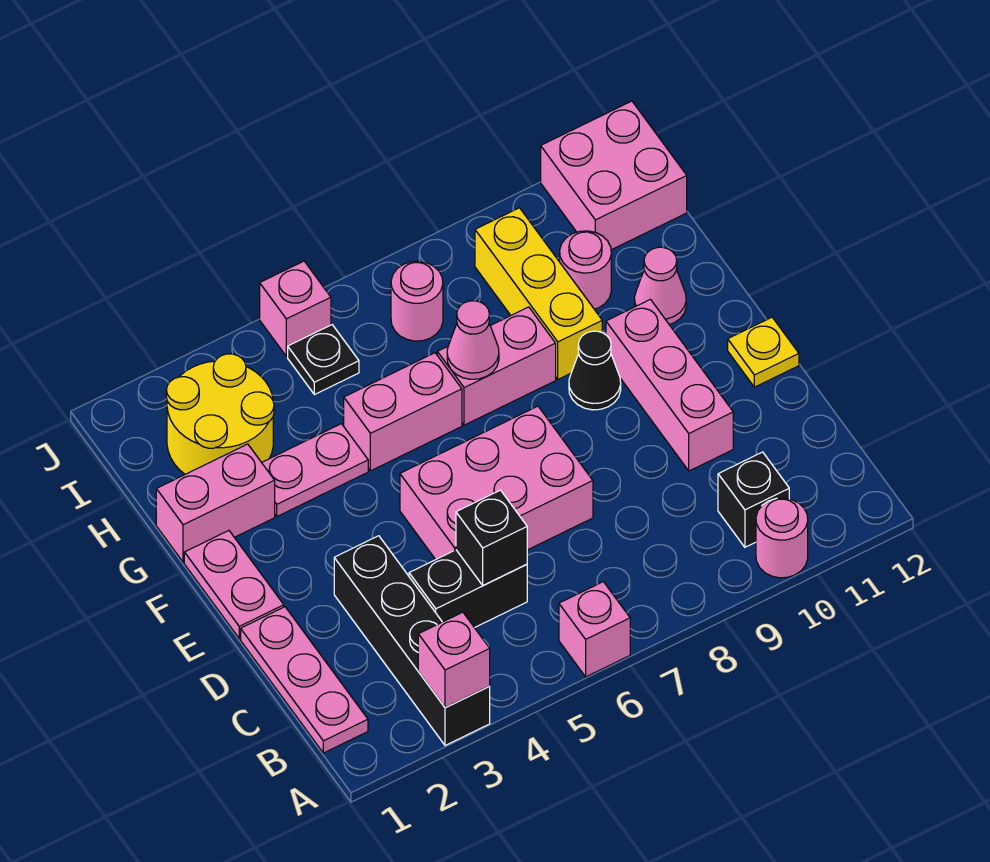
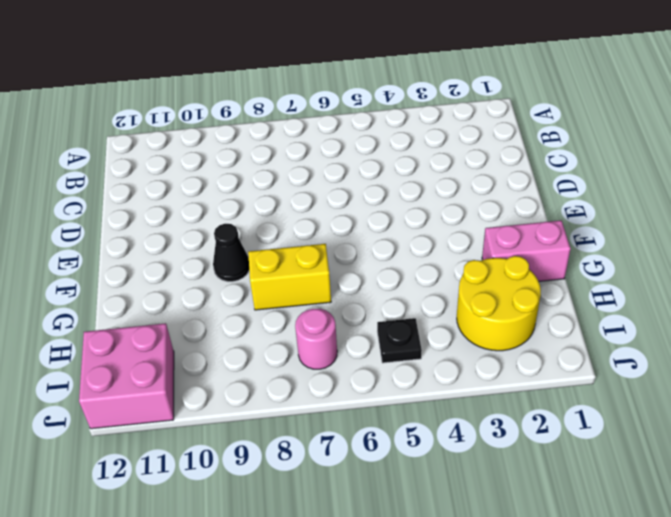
yellow 1x2 brick [248,244,331,310] -> pink 1x2 brick [437,307,556,425]
none -> black 1x4 brick [334,536,490,746]
none -> pink 1x1 brick [559,582,630,677]
none -> pink 1x1 round brick [756,498,808,578]

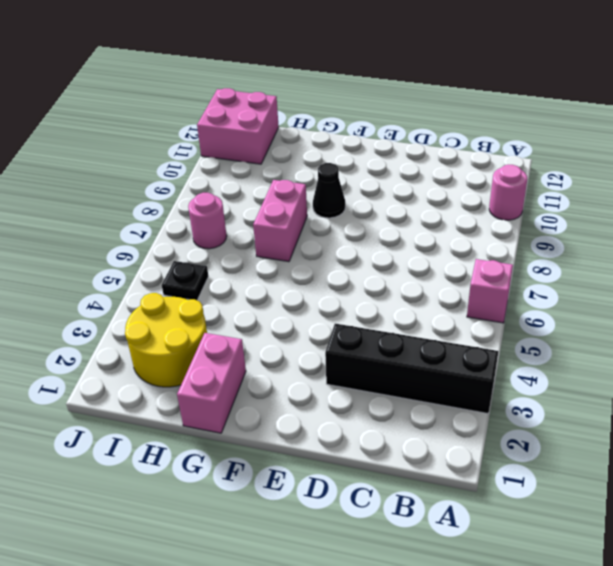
none -> pink 1x3 plate [241,607,368,753]
none -> black 1x1 brick [718,452,789,547]
none -> black 1x2 brick [409,550,527,628]

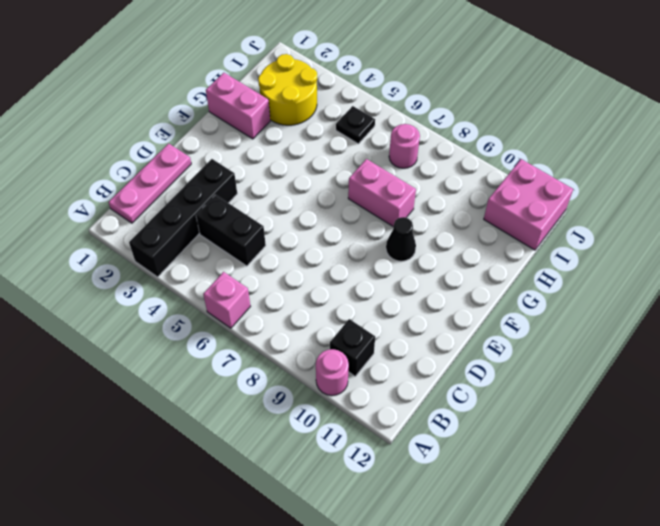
none -> pink 2x3 brick [400,406,593,560]
none -> pink 1x3 brick [606,299,733,471]
none -> pink 1x2 plate [184,531,284,639]

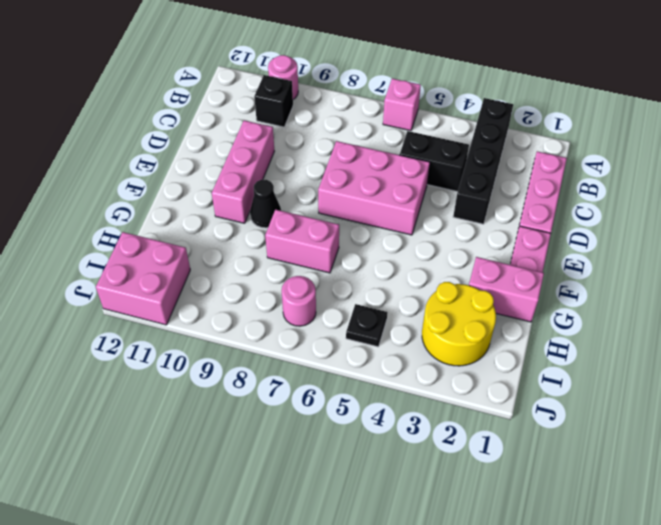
none -> yellow 1x1 plate [728,317,799,387]
none -> pink 1x2 plate [262,424,368,516]
none -> pink 1x2 brick [344,353,462,471]

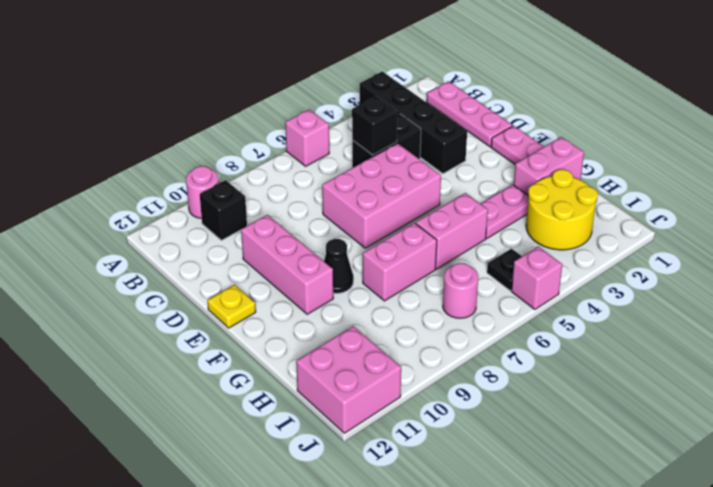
none -> yellow 1x3 brick [475,208,602,379]
none -> pink 1x1 cone [635,247,686,324]
none -> pink 1x1 round brick [560,231,611,309]

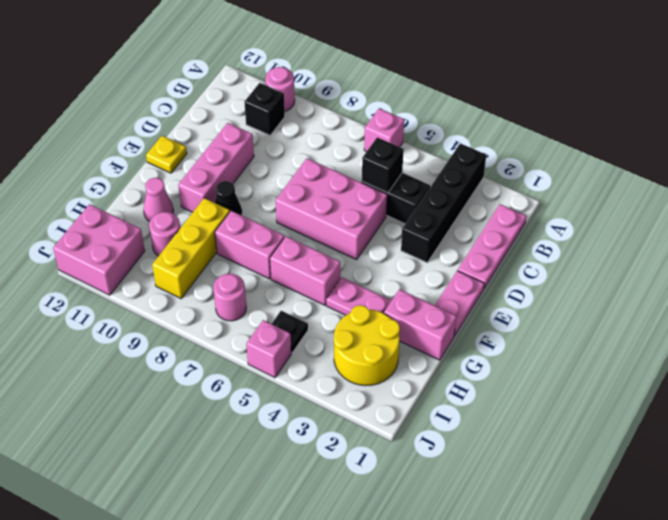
none -> pink 1x1 brick [418,612,490,708]
none -> pink 1x1 cone [447,301,499,379]

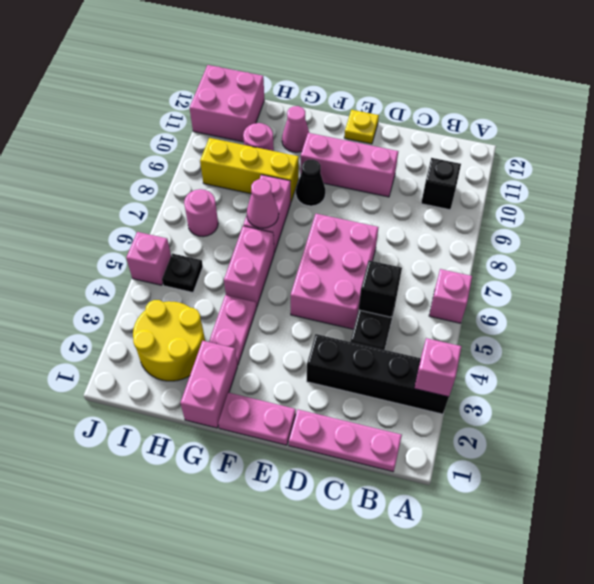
none -> pink 1x1 round brick [756,498,808,578]

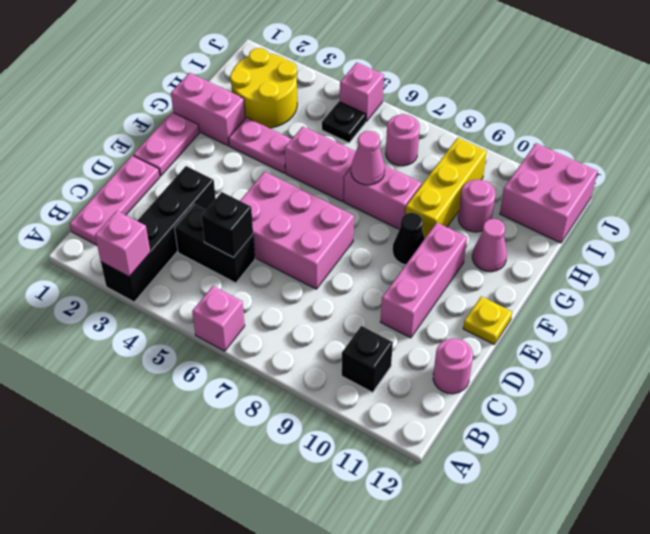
pink 1x1 round brick [433,338,473,394] -> pink 1x1 round brick moved to [756,498,808,578]

